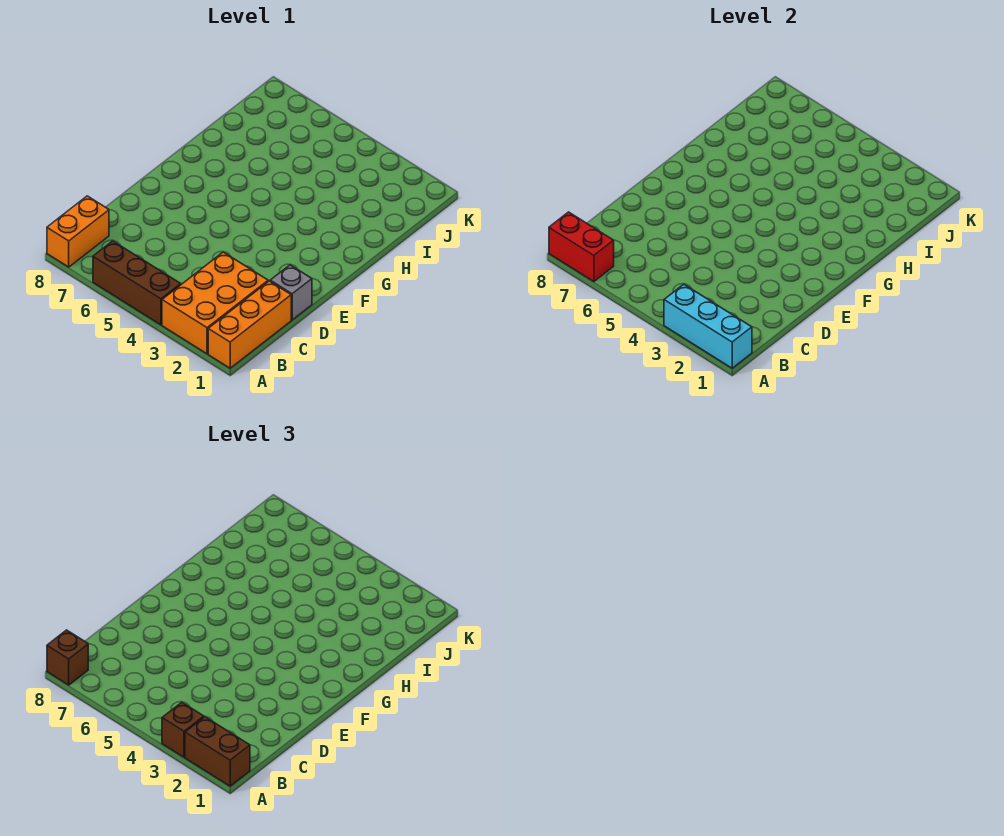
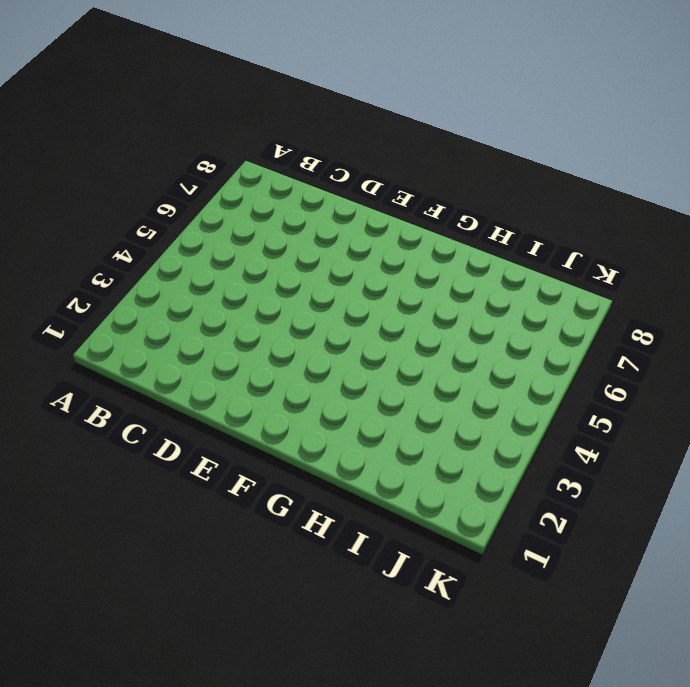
none -> orange 1x3 brick [208,281,291,368]
none -> orange 2x3 brick [162,252,268,354]

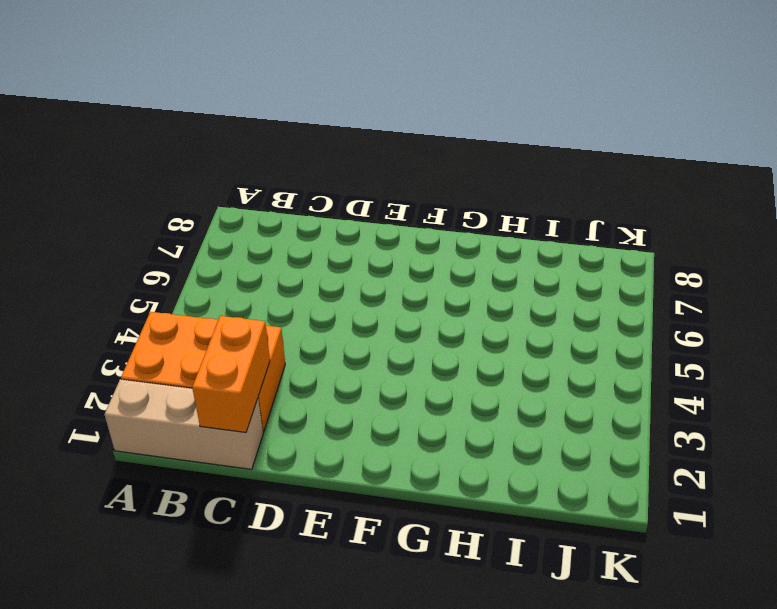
tan 1x3 brick [105,379,263,469] -> orange 1x3 brick [208,281,291,368]
orange 1x2 brick [192,316,270,432] -> orange 1x2 brick turned to [47,196,109,267]
none -> brown 1x3 brick [93,241,181,325]
none -> grey 1x1 brick [270,265,312,320]

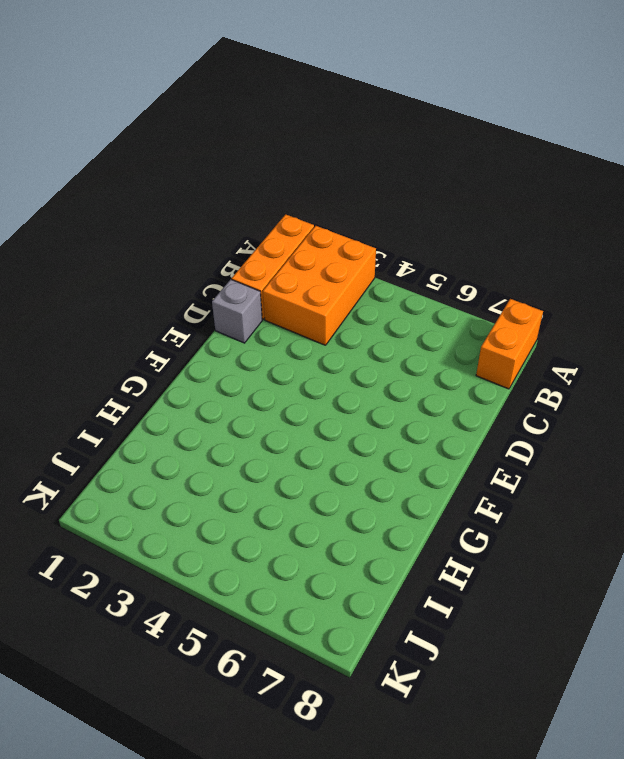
none -> brown 1x3 brick [93,241,181,325]
none -> cyan 1x3 brick [664,284,752,368]

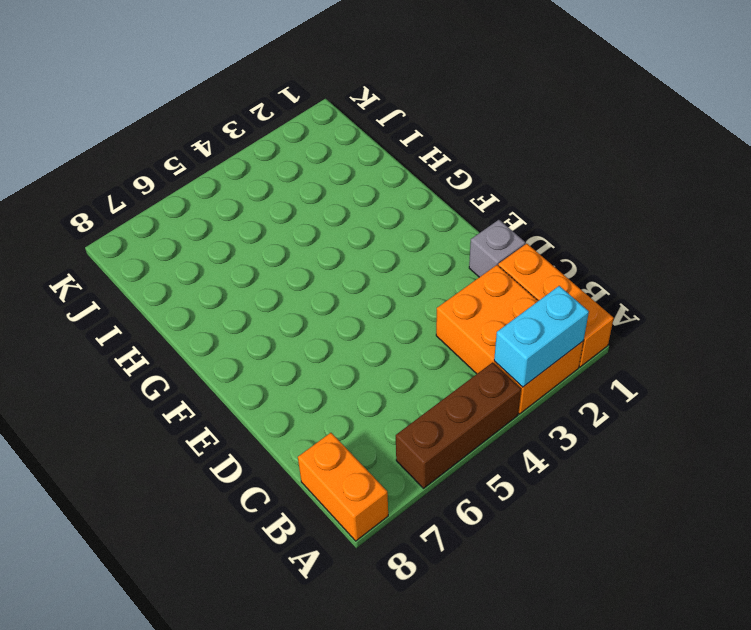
cyan 1x2 brick [494,286,589,387] -> cyan 1x3 brick [664,284,752,368]
none -> red 1x2 brick [549,212,614,282]
none -> brown 1x2 brick [185,717,250,786]

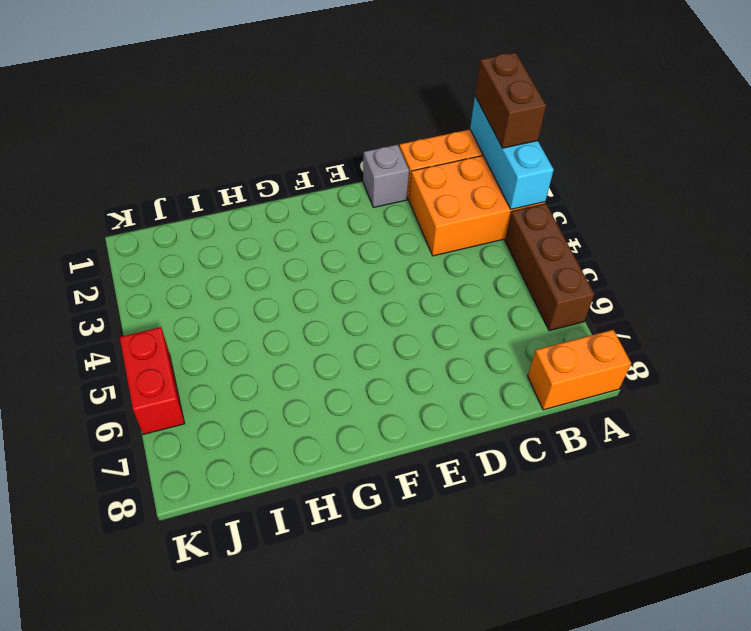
red 1x2 brick [120,327,185,434] -> red 1x2 brick moved to [549,212,614,282]
none -> brown 1x1 brick [162,702,204,757]
none -> brown 1x1 brick [47,630,88,685]

